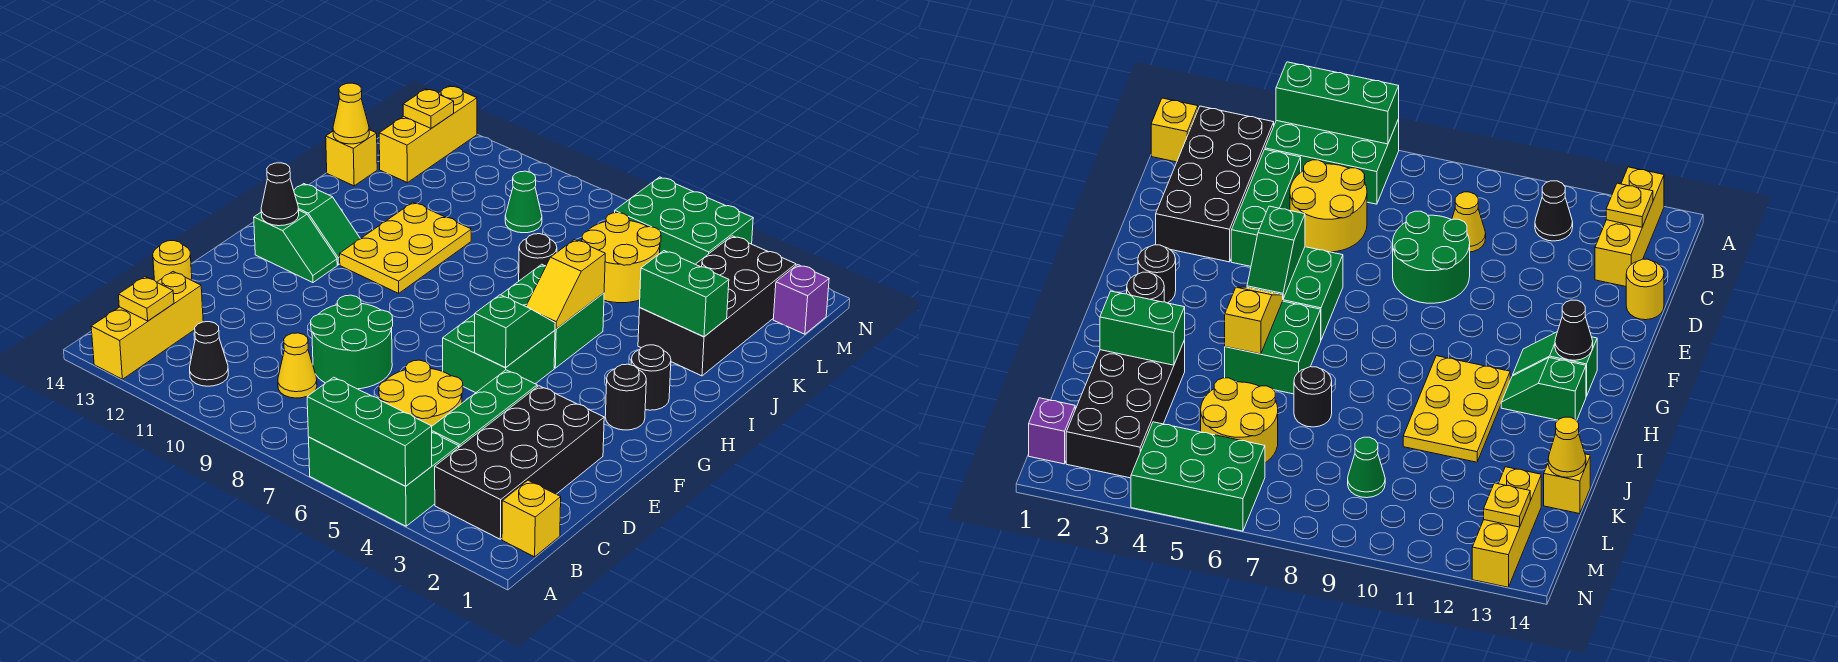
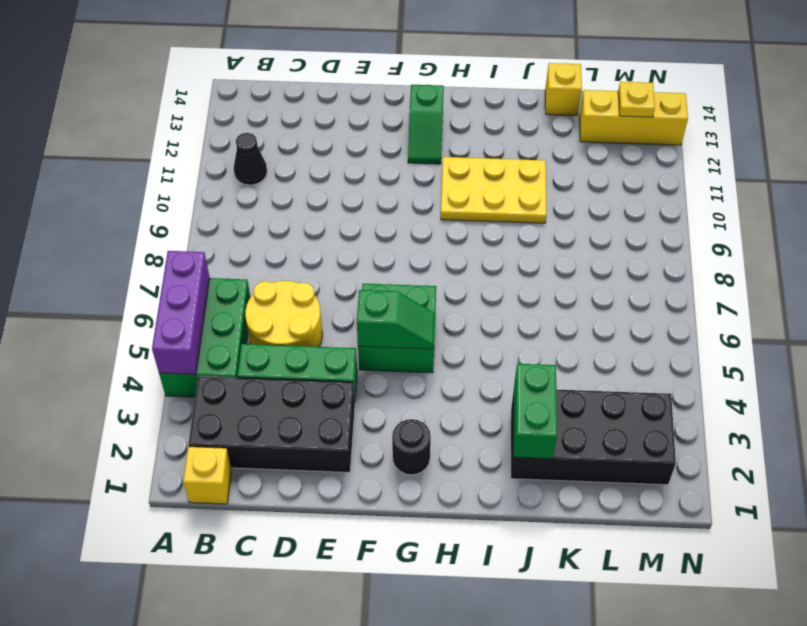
purple 1x3 brick [152,251,210,374] -> green 1x3 brick [307,377,432,486]
none -> yellow 1x3 brick [91,272,203,379]
none -> yellow 1x1 cone [278,333,317,398]
none -> green 2x2 round brick [311,295,393,389]
none -> yellow 1x1 round brick [153,241,192,282]

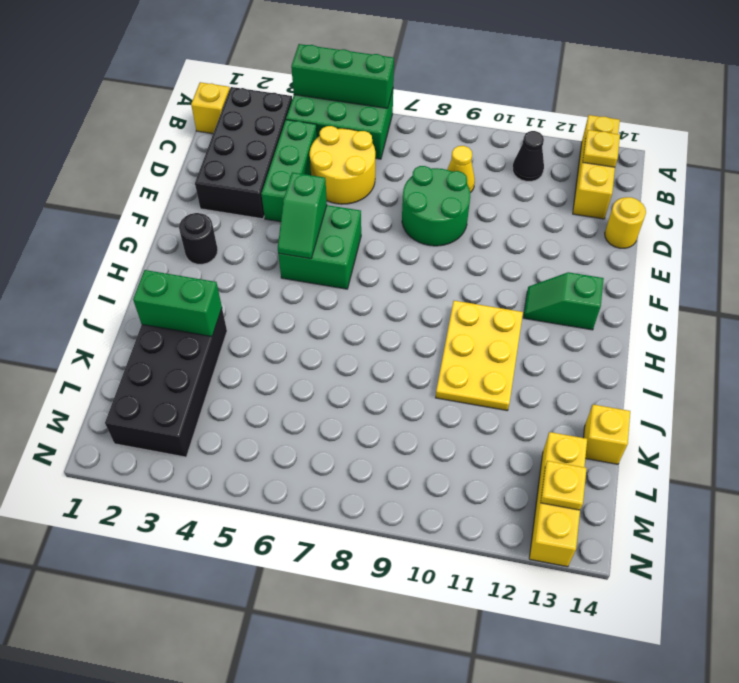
none -> black 1x1 round brick [631,345,671,410]
none -> green 2x2 brick [501,264,604,368]
none -> green 1x2 slope [294,184,360,265]
none -> black 1x1 round brick [519,234,557,281]

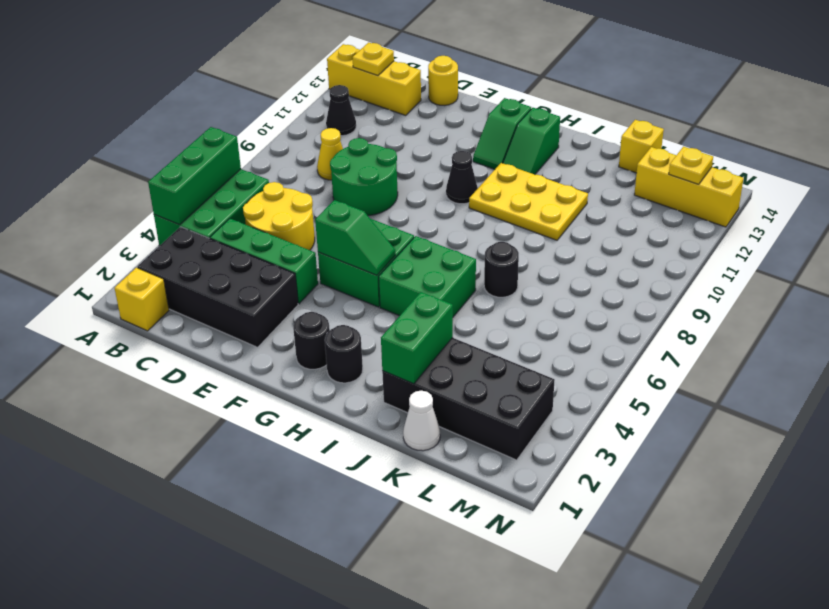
black 1x1 cone [446,151,478,204] -> black 1x1 cone moved to [261,163,299,226]
white 1x1 cone [403,391,440,451] -> none
none -> yellow 2x2 round brick [582,213,661,303]
none -> green 1x1 cone [505,171,542,233]
none -> purple 1x1 brick [773,265,829,334]
none -> green 2x3 brick [615,177,753,264]

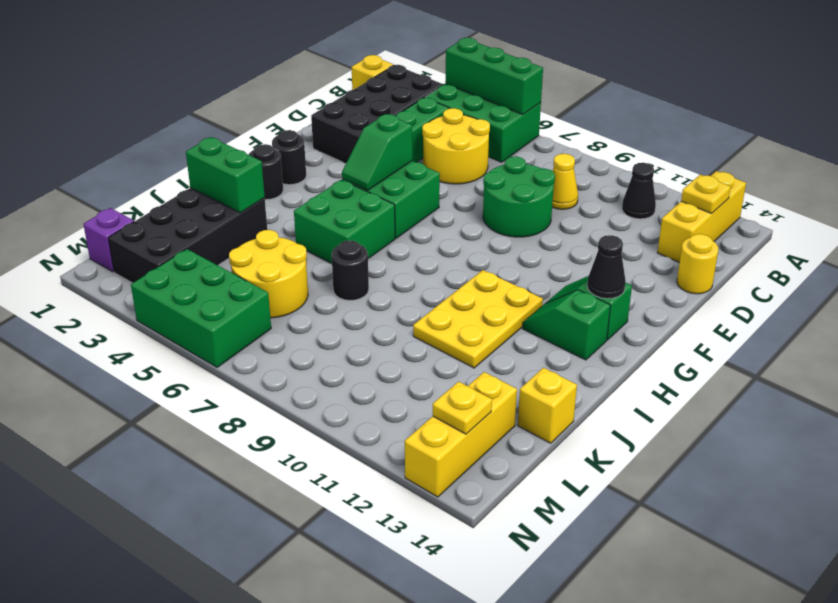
none -> green 1x1 cone [505,171,542,233]
none -> yellow 1x2 slope [526,240,605,329]
none -> yellow 1x1 cone [333,83,369,144]

